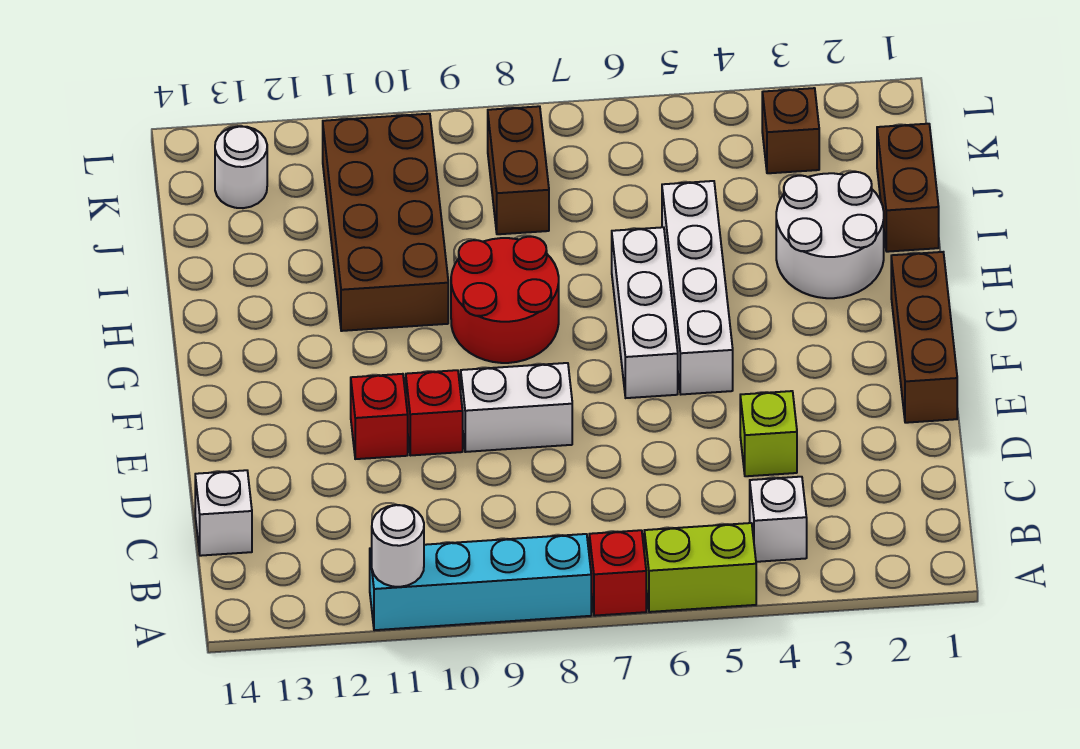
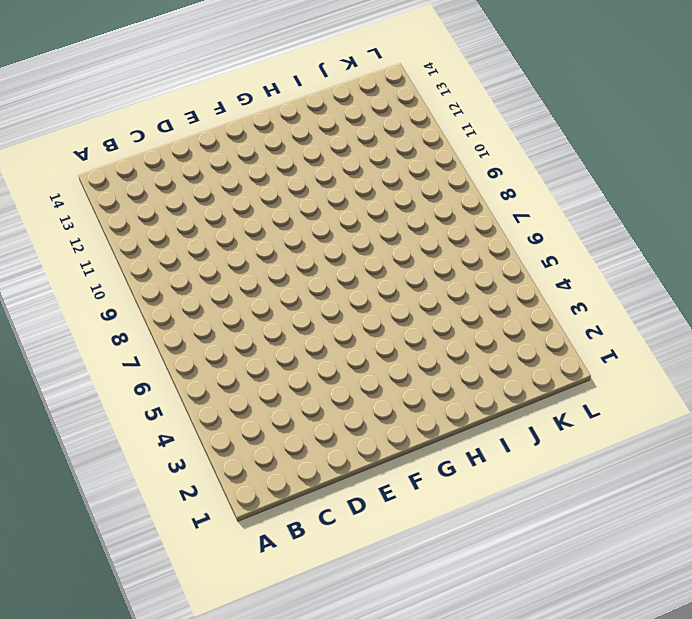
none -> lime 1x2 brick [644,523,756,612]
none -> red 1x1 brick [589,530,646,616]
none -> cyan 1x4 brick [370,534,591,630]

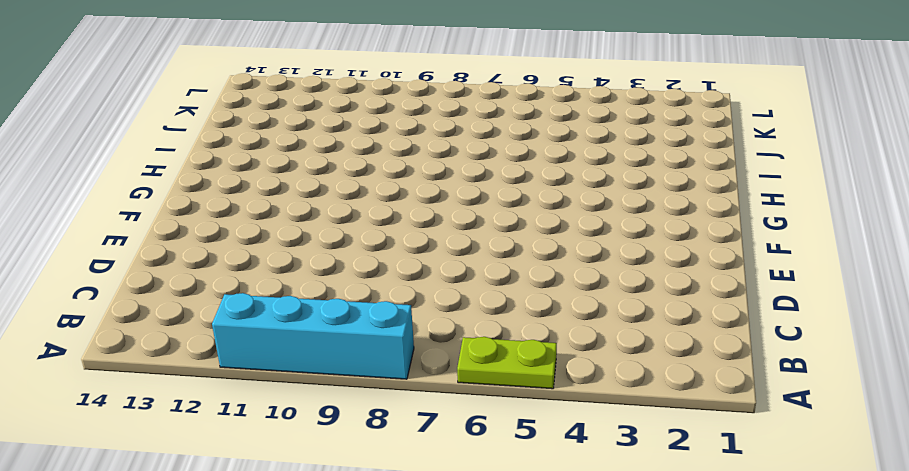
lime 1x2 plate [457,337,557,389] -> lime 1x2 brick [644,523,756,612]
none -> red 1x1 brick [589,530,646,616]
none -> white 1x1 brick [750,477,807,562]
none -> white 1x1 brick [195,470,252,556]

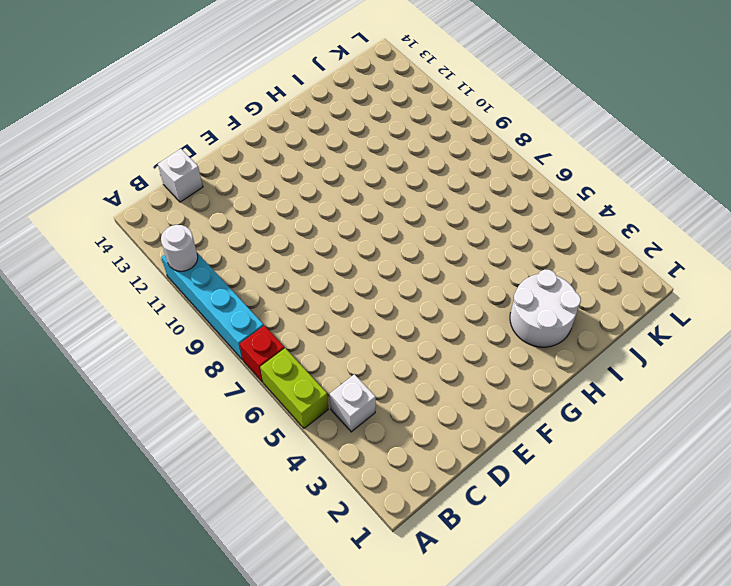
none -> lime 1x1 brick [740,391,797,476]
none -> brown 1x3 brick [891,252,957,423]
none -> white 1x2 brick [461,363,572,452]

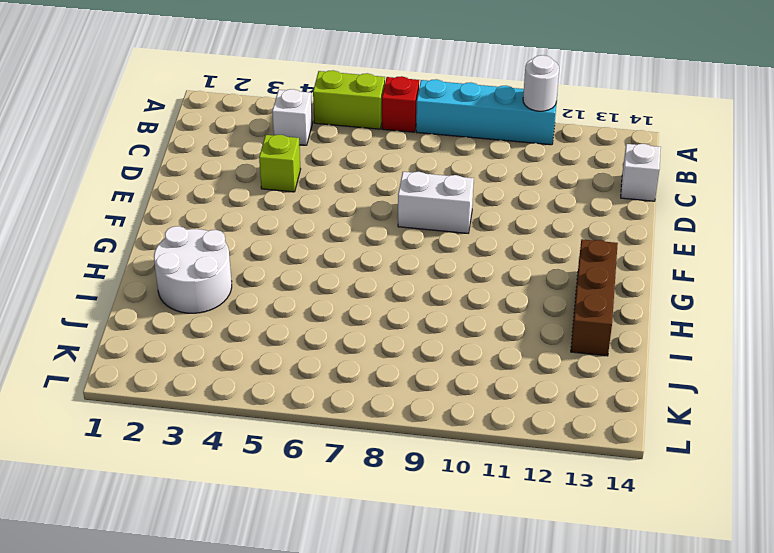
brown 1x3 brick [571,239,618,356] -> brown 1x3 brick moved to [891,252,957,423]
none -> red 1x1 brick [406,370,463,456]
none -> red 1x1 brick [351,374,408,459]
none -> white 1x4 brick [662,181,733,394]

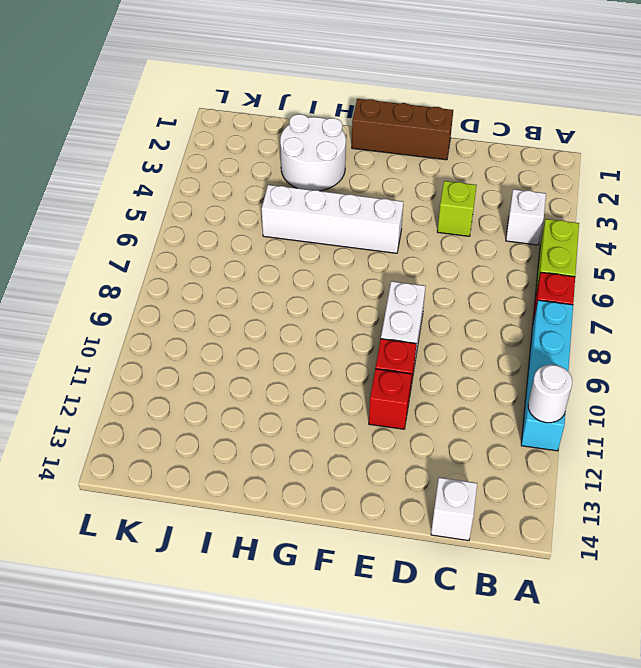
none -> white 1x3 brick [612,227,678,398]
none -> red 2x2 round brick [451,237,559,363]
none -> brown 2x4 brick [323,114,448,331]

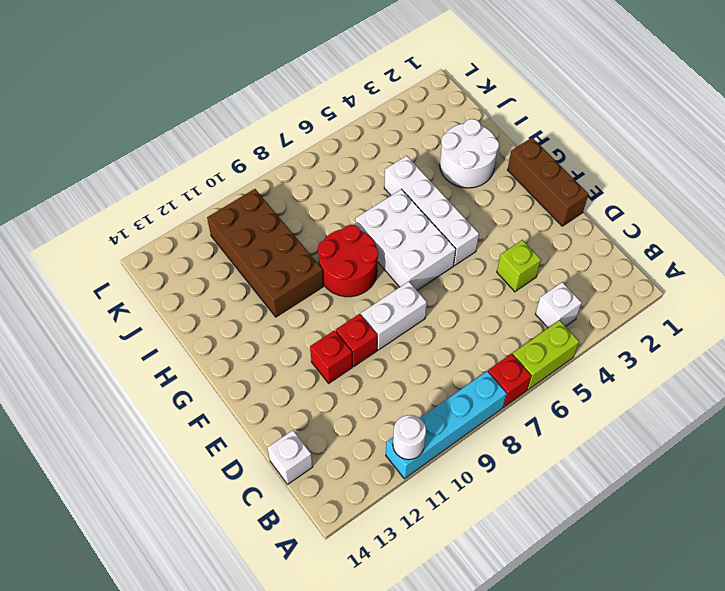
white 2x3 brick [355,189,456,290] -> white 1x3 brick [612,227,678,398]
none -> brown 1x2 brick [877,124,939,252]
none -> brown 1x2 brick [488,106,549,234]
none -> brown 1x1 brick [762,88,819,173]

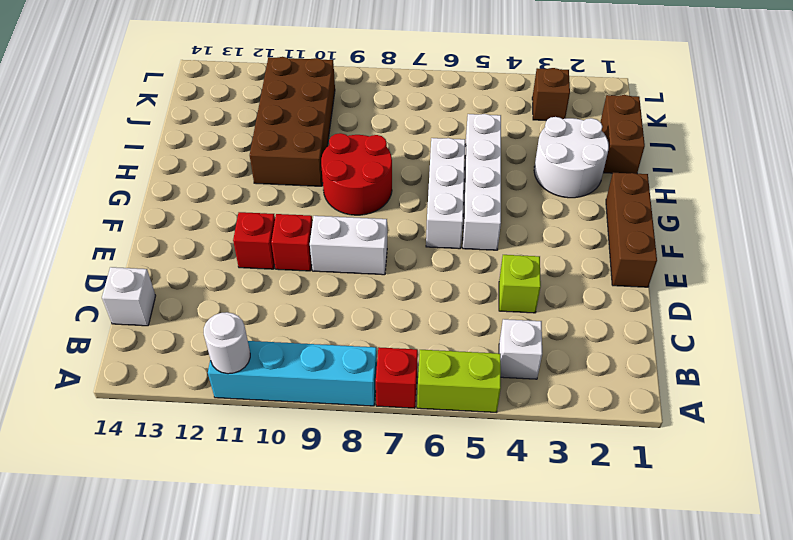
none -> brown 1x2 brick [488,106,549,234]
none -> white 1x1 round brick [215,126,267,208]

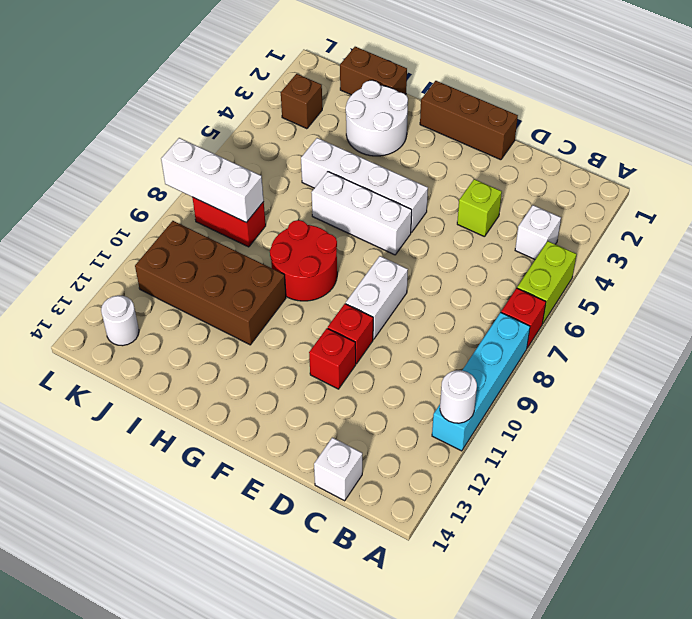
red 1x2 brick [192,197,266,247] -> brown 1x2 brick [488,106,549,234]
white 1x3 brick [161,138,264,223] -> none

